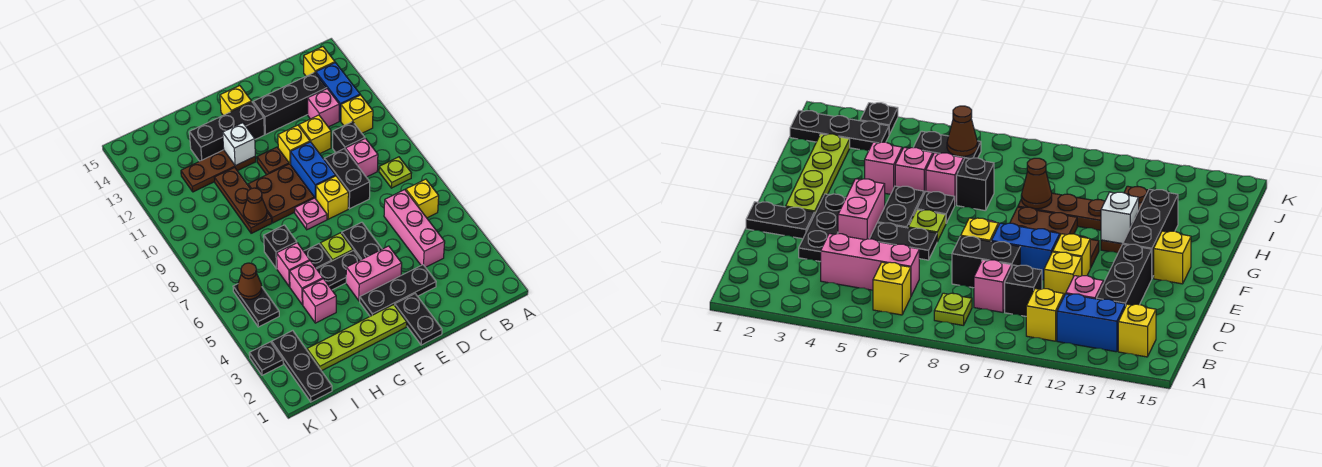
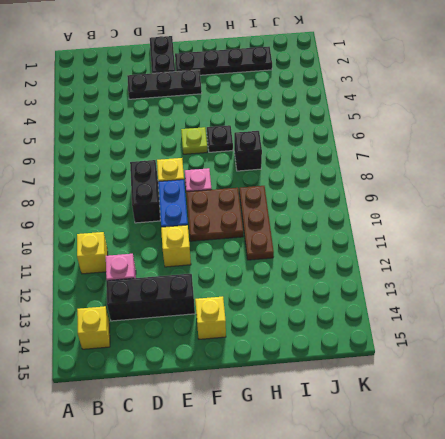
black 1x4 plate [175,47,272,75] -> lime 1x4 plate [307,305,407,371]
none -> yellow 1x1 brick [406,179,439,218]
none -> lime 1x1 plate [379,157,411,188]
none -> blue 1x2 brick [316,63,360,121]
none -> pink 1x3 brick [384,190,445,267]

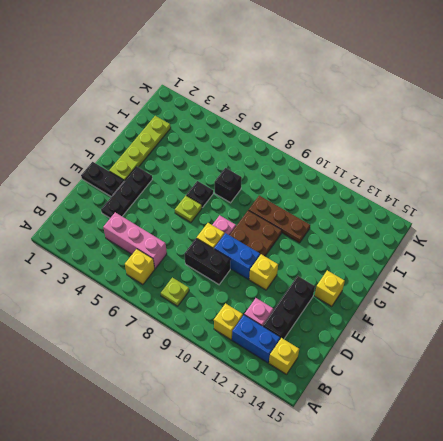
none -> pink 1x1 brick [346,138,378,177]
none -> black 1x1 brick [333,122,365,152]
none -> yellow 1x1 brick [299,115,331,154]
none -> pink 1x2 brick [346,246,402,301]

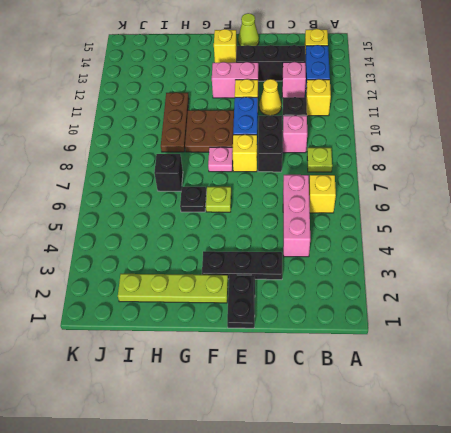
yellow 1x1 cone [259,79,281,116] -> yellow 1x1 brick [299,115,331,154]
pink 1x2 brick [212,62,258,98] -> pink 1x2 brick moved to [346,246,402,301]
lime 1x1 cone [238,13,259,46] -> none
none -> black 1x2 plate [342,222,382,260]
none -> black 1x2 plate [317,250,361,290]
none -> brown 1x1 plate [257,147,289,175]
none -> black 1x3 brick [189,102,264,161]

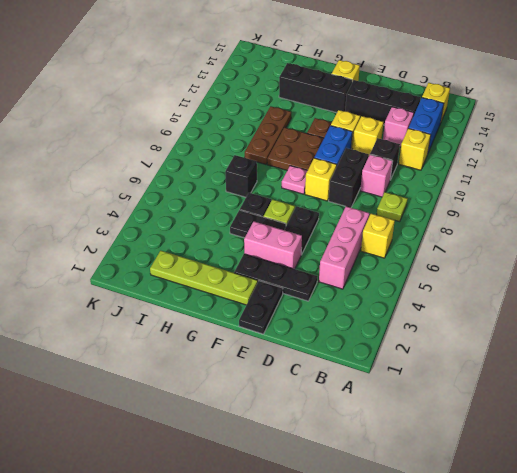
none -> brown 1x3 plate [181,150,256,192]
none -> pink 1x1 brick [303,279,336,323]
none -> pink 1x1 brick [290,261,323,305]
none -> pink 1x1 brick [277,243,310,287]

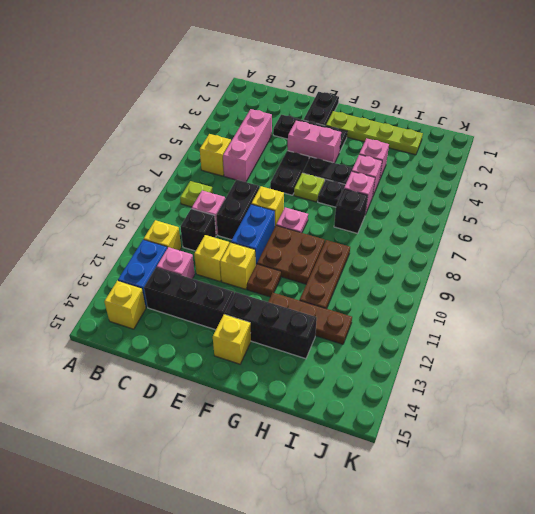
none -> black 1x3 plate [272,331,332,402]
none -> black 1x2 plate [233,284,279,327]
none -> black 1x1 plate [249,342,283,375]
none -> white 1x1 brick [223,123,255,166]

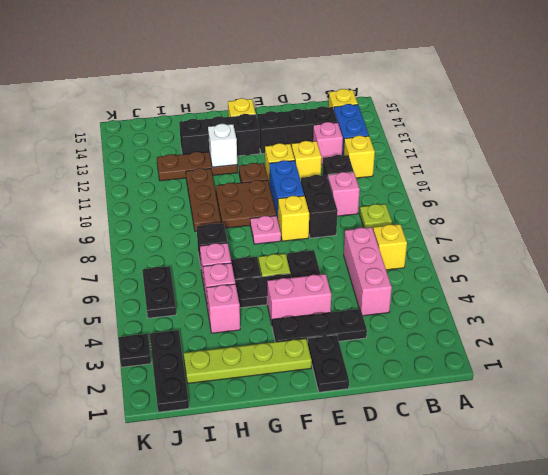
none -> brown 1x1 cone [243,188,267,224]
none -> brown 1x1 cone [237,263,262,299]

